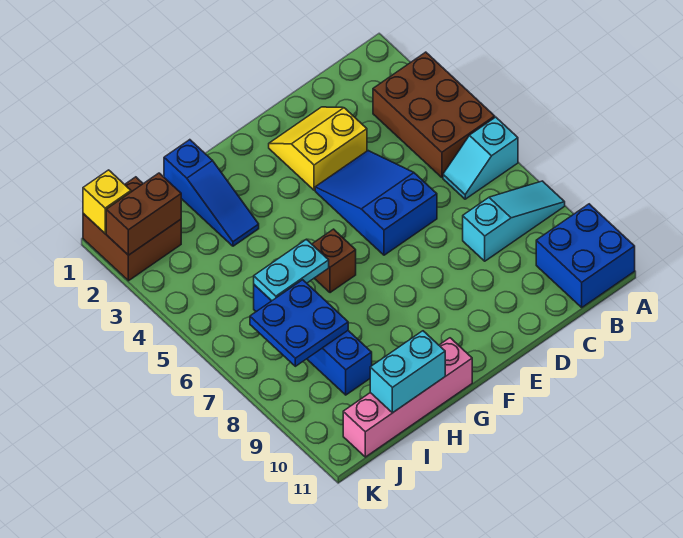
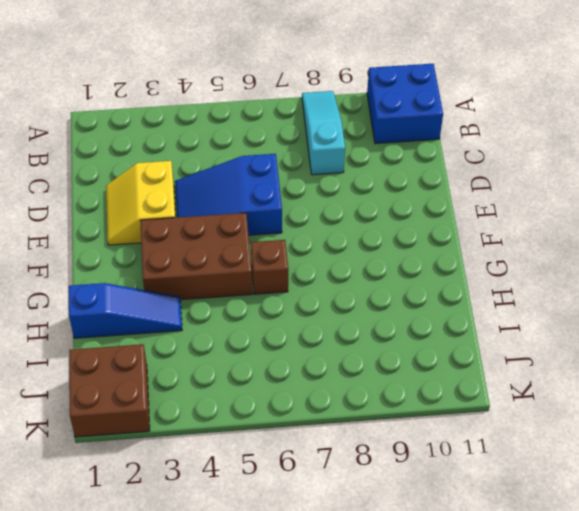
brown 2x3 brick [140,213,252,300] -> brown 2x3 brick moved to [373,52,495,177]
none -> cyan 1x2 slope [443,117,518,199]
none -> pink 1x4 brick [343,338,472,457]
none -> blue 1x4 brick [254,285,372,395]

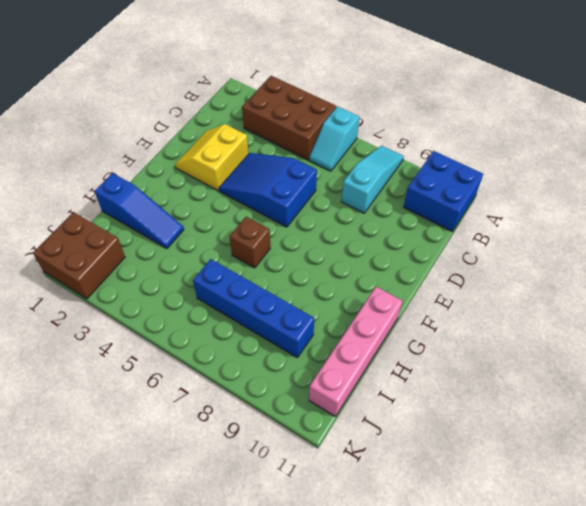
none -> cyan 1x2 plate [254,239,329,301]
none -> cyan 1x2 brick [370,331,445,413]
none -> blue 2x2 plate [250,280,348,366]

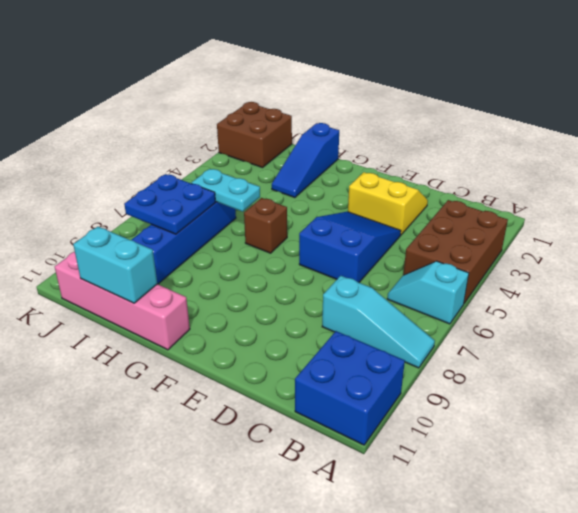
none -> brown 1x2 brick [106,173,181,255]
none -> yellow 1x1 brick [83,170,131,233]

